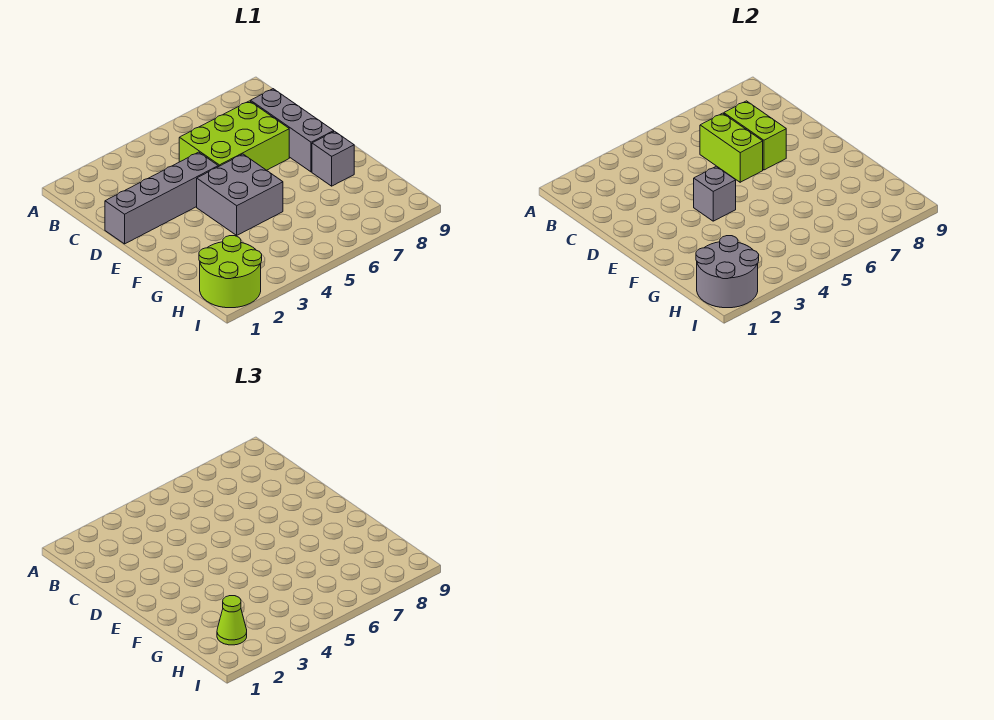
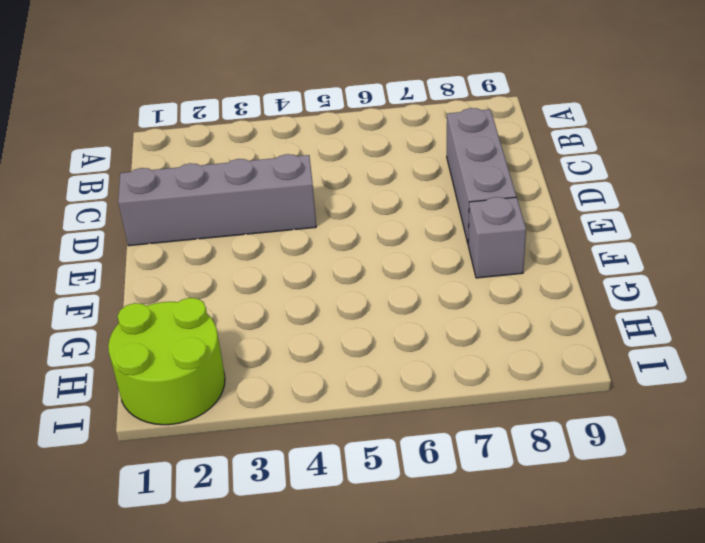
none -> lime 2x3 brick [179,101,289,170]
none -> grey 2x2 brick [197,154,283,235]

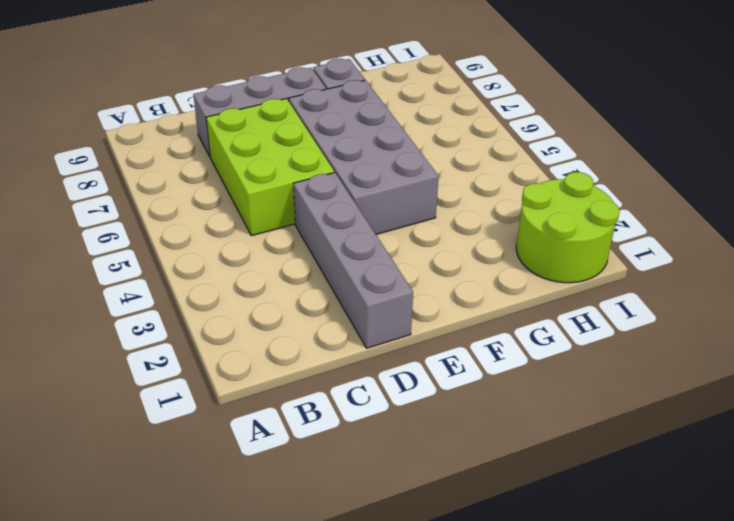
grey 2x4 brick [289,80,439,234] -> grey 2x2 brick [197,154,283,235]
none -> lime 1x2 brick [700,113,763,182]
none -> lime 1x2 brick [724,101,786,170]

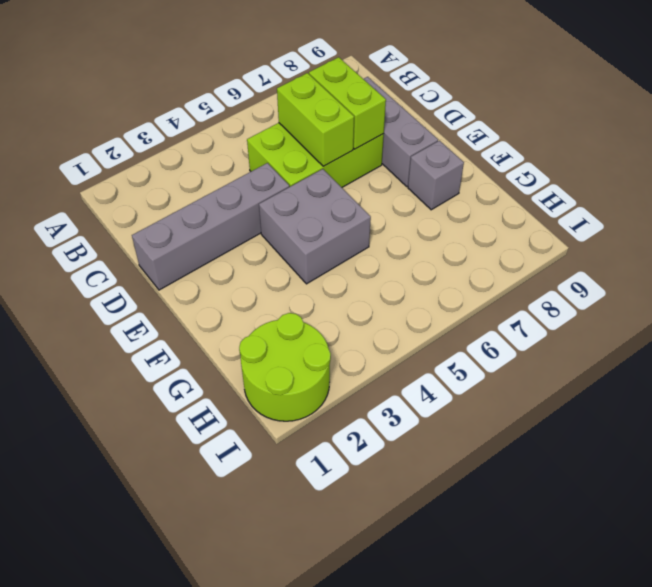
none -> grey 1x1 brick [694,166,736,221]
none -> grey 2x2 round brick [696,236,759,308]

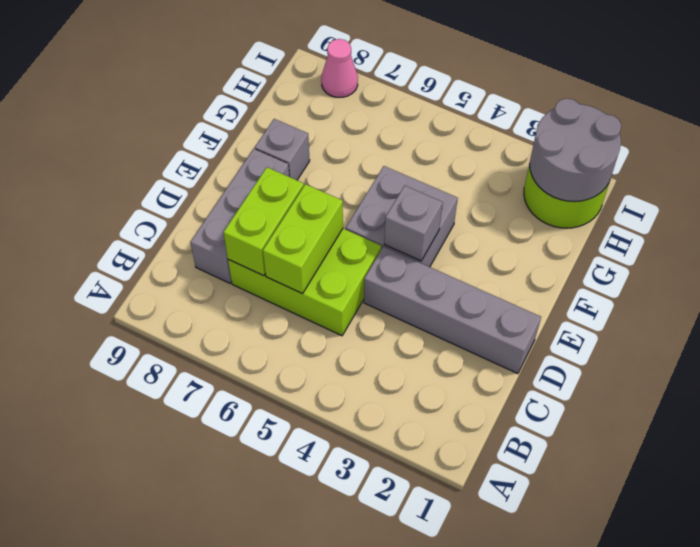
pink 1x1 cone [321,39,358,97] -> none
none -> lime 1x1 cone [217,596,247,645]

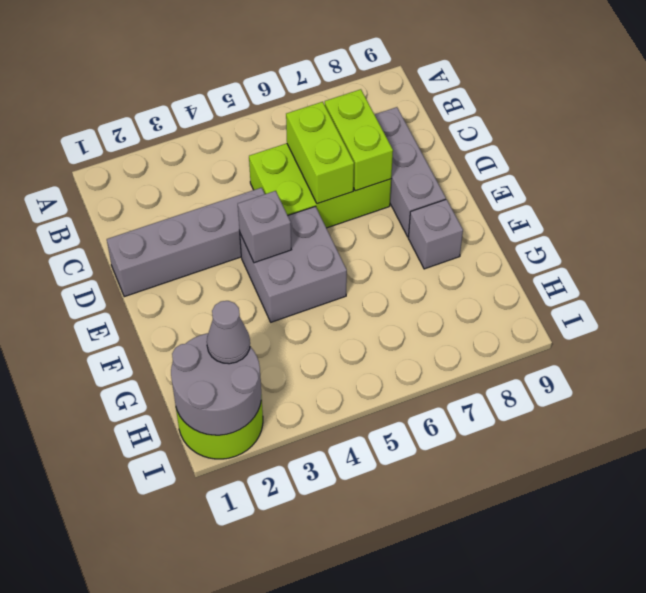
grey 1x1 cone [207,301,250,364] -> lime 1x1 cone [217,596,247,645]

